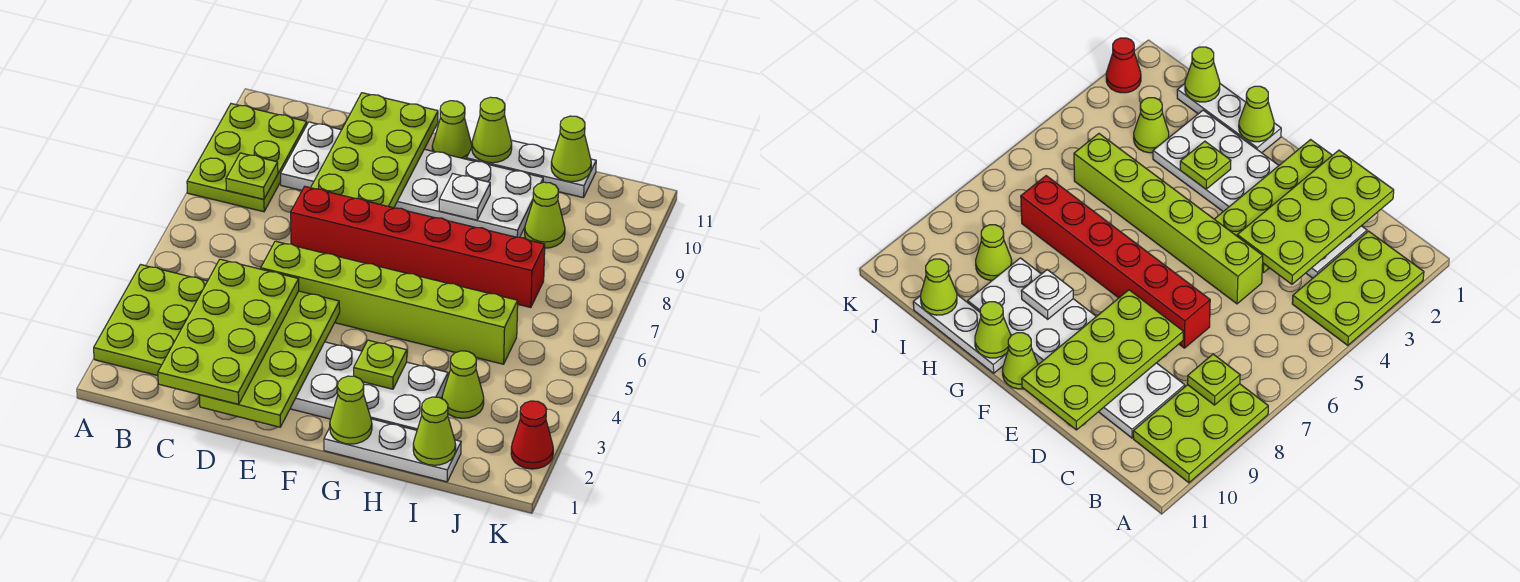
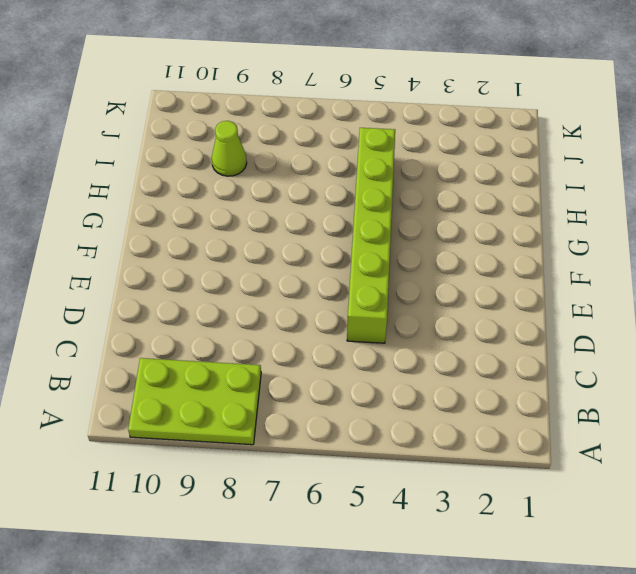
none -> lime 2x3 plate [94,265,207,376]
none -> white 2x6 plate [290,342,448,430]
none -> white 2x6 plate [281,122,543,237]

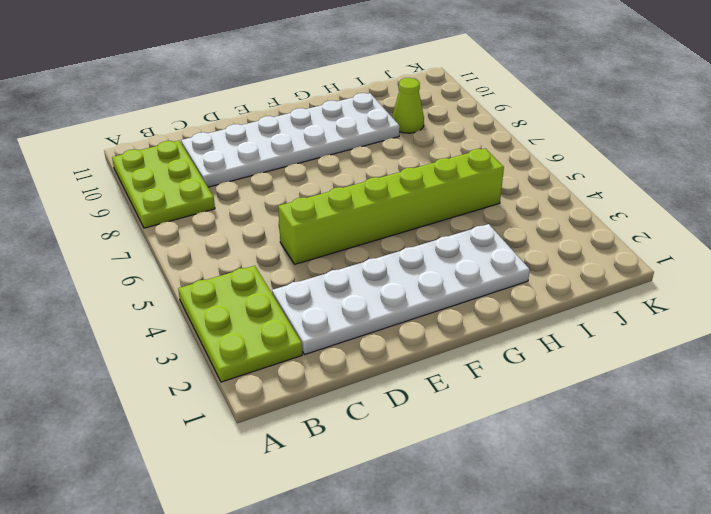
none -> red 1x6 brick [291,187,545,308]
none -> lime 1x1 cone [432,101,472,159]
none -> white 1x3 plate [324,419,461,482]

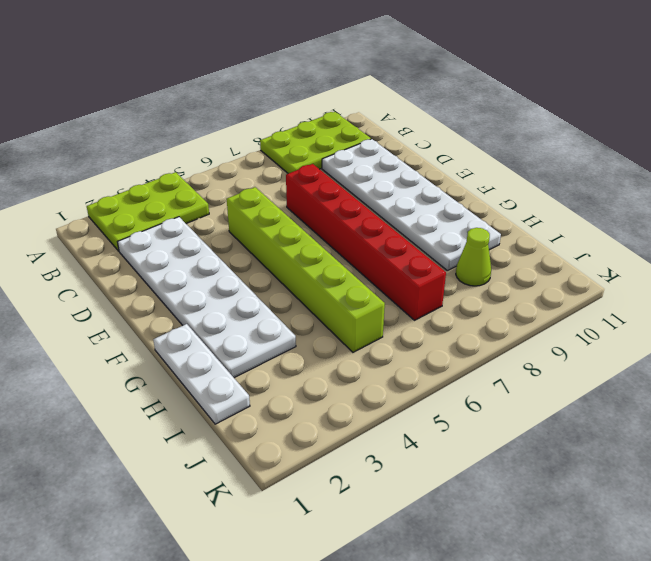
none -> lime 1x1 cone [432,101,472,159]
none -> white 1x3 plate [466,140,596,198]
none -> lime 1x1 cone [442,351,484,418]

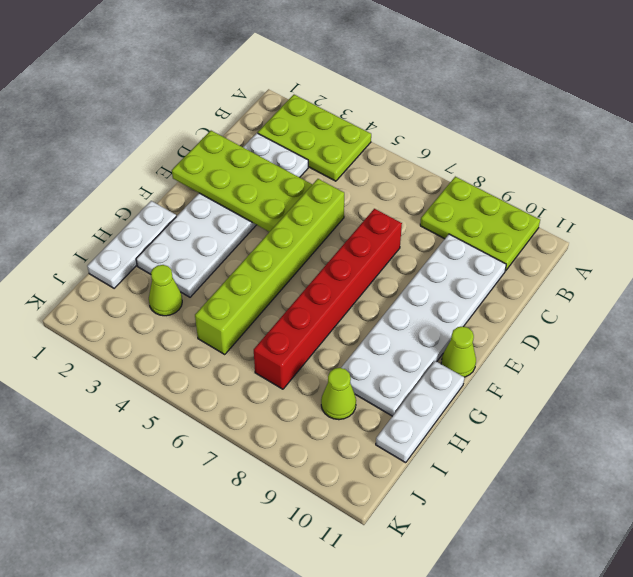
none -> red 1x1 cone [511,401,553,469]
none -> lime 1x1 plate [226,153,278,199]
none -> lime 2x4 plate [311,93,438,208]

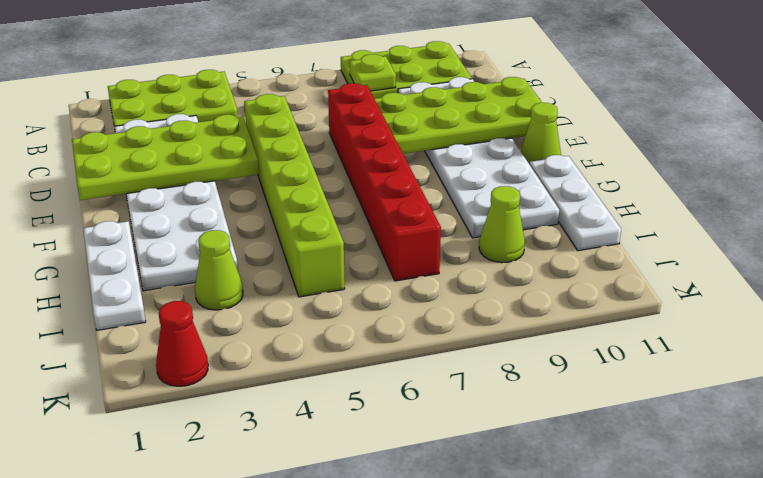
none -> lime 1x1 cone [330,376,372,444]
none -> lime 1x1 plate [354,340,407,389]
none -> white 1x1 plate [439,174,490,220]

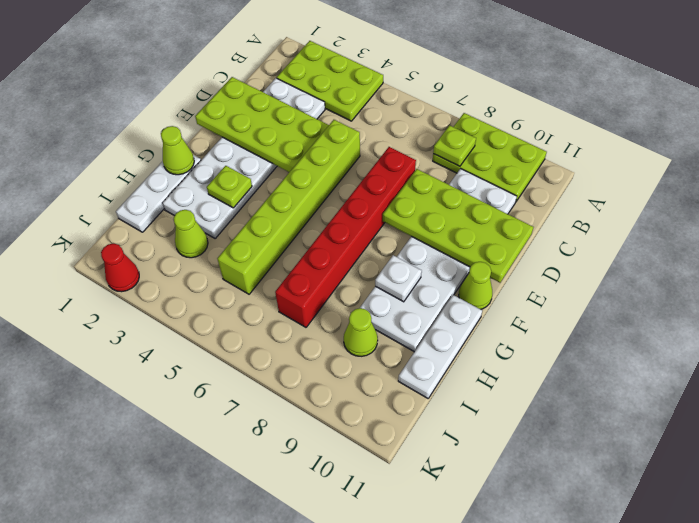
none -> lime 1x1 cone [472,97,512,163]
none -> lime 1x1 cone [413,397,456,465]
none -> lime 1x1 cone [551,116,591,182]

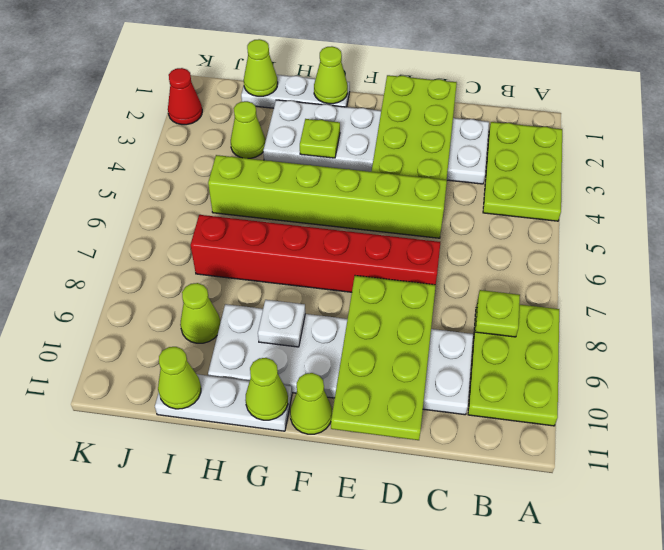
none -> lime 2x4 plate [158,259,299,404]

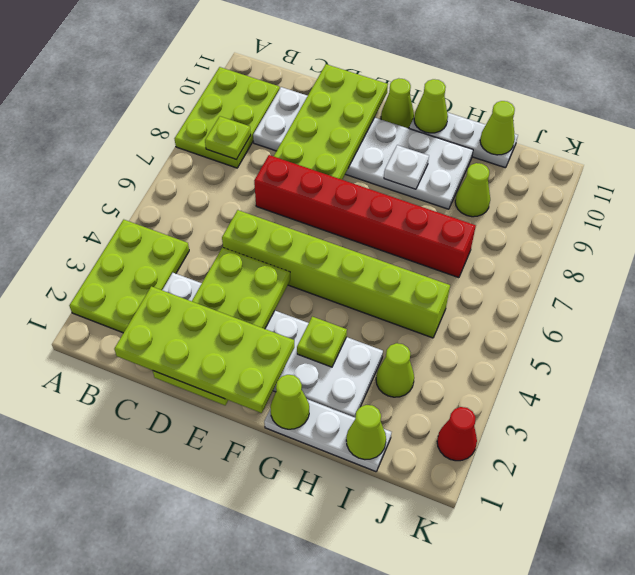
lime 2x4 plate [114,286,294,413] -> lime 2x4 plate turned to [158,259,299,404]

